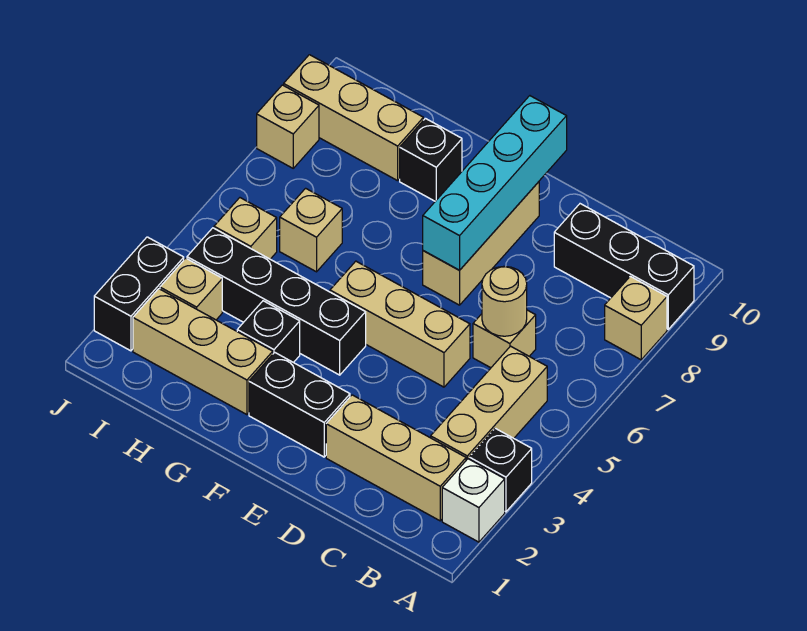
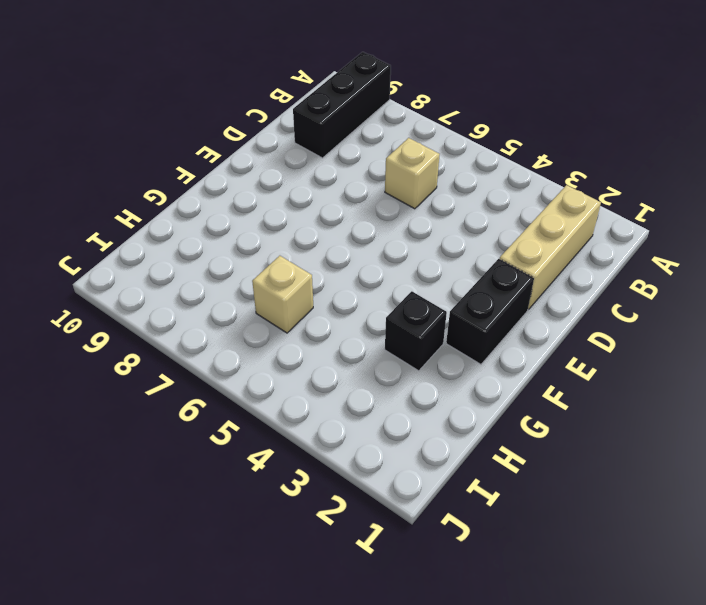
none -> white 1x1 brick [442,459,505,542]
none -> black 1x1 brick [469,428,532,512]
none -> tan 1x1 brick [605,276,667,360]

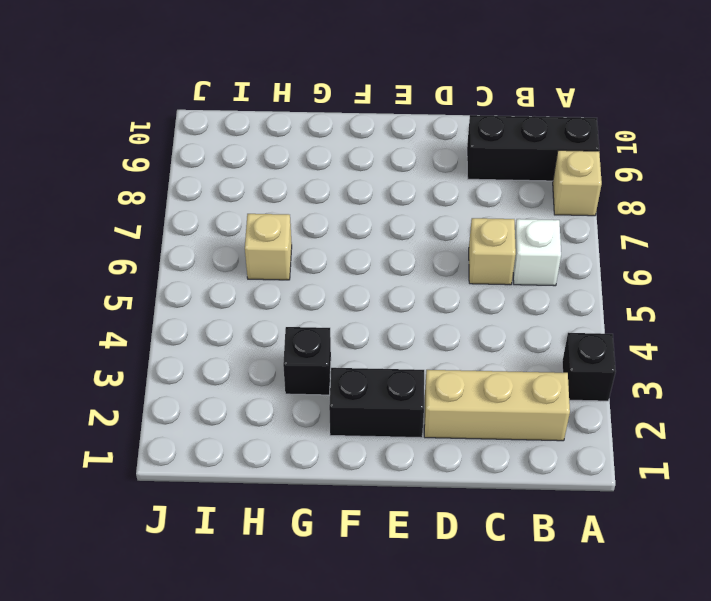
white 1x1 brick [513,219,561,286] -> white 1x1 brick moved to [442,459,505,542]
none -> tan 1x3 brick [431,346,547,460]
none -> tan 1x3 brick [330,261,470,387]
none -> tan 1x3 brick [423,182,539,305]

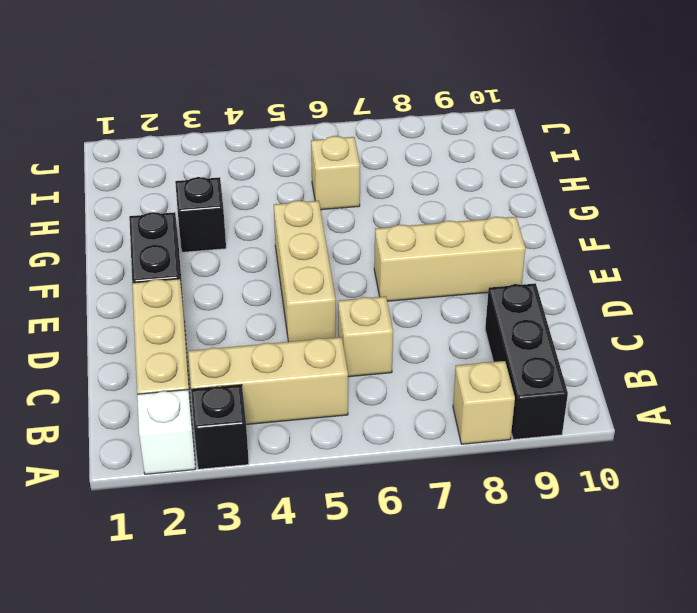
none -> black 1x4 brick [187,228,366,375]
none -> tan 1x3 brick [133,289,273,415]
none -> black 1x1 brick [400,118,462,201]

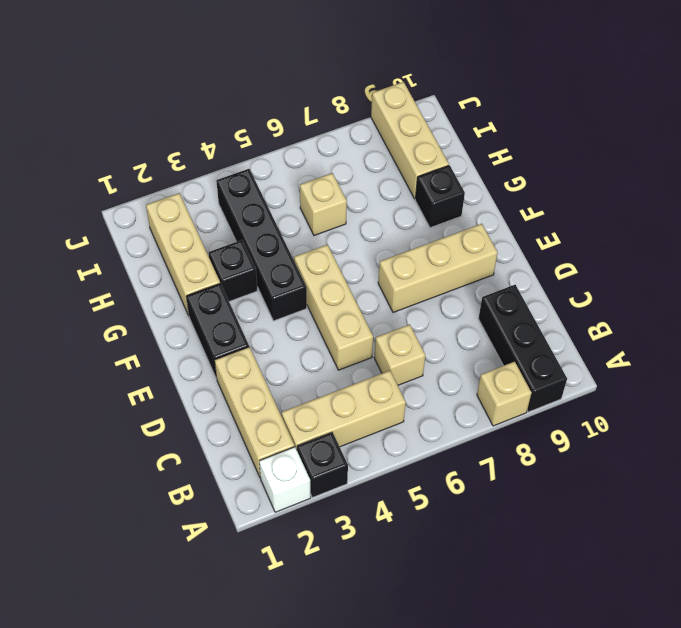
none -> tan 1x1 brick [160,258,222,320]
none -> tan 1x1 brick [214,198,277,259]
none -> black 1x2 brick [94,237,184,351]

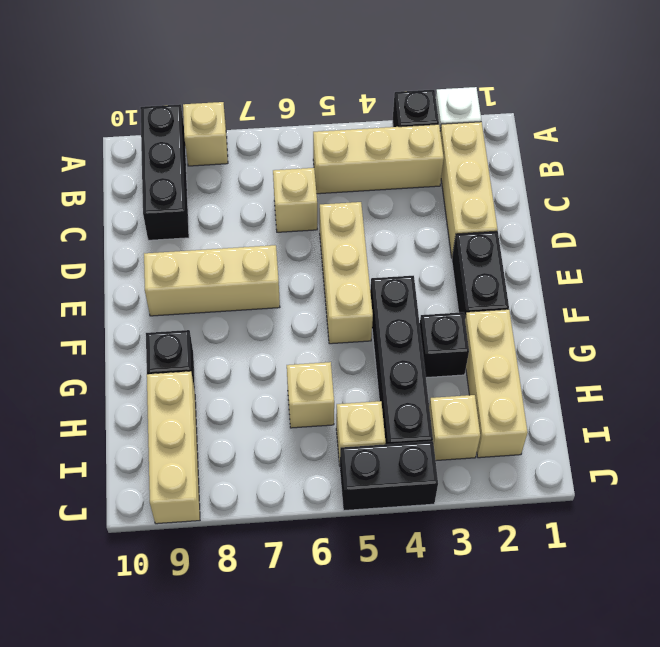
black 1x2 brick [340,441,438,511] -> black 1x2 brick moved to [94,237,184,351]
none -> tan 1x1 brick [257,85,319,168]
none -> tan 1x1 round brick [482,266,527,336]
none -> cyan 1x4 brick [423,96,567,270]

